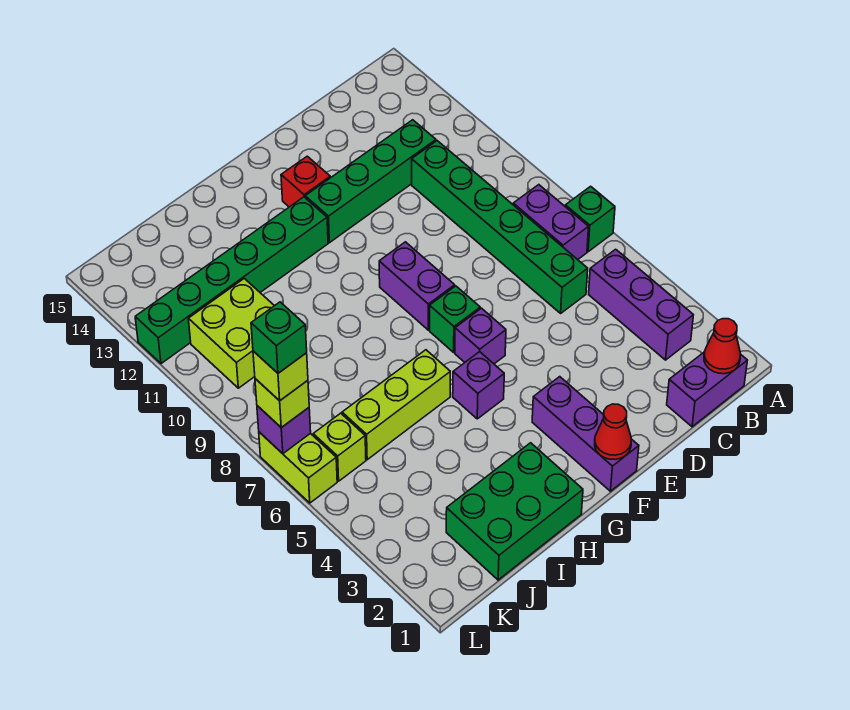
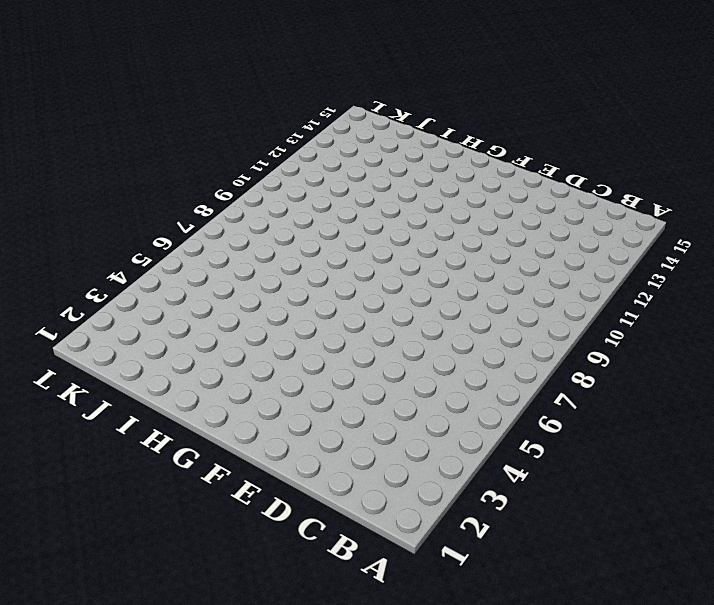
none -> green 1x1 brick [565,186,615,252]
none -> purple 1x2 brick [667,353,748,427]
none -> purple 1x3 brick [589,249,693,360]

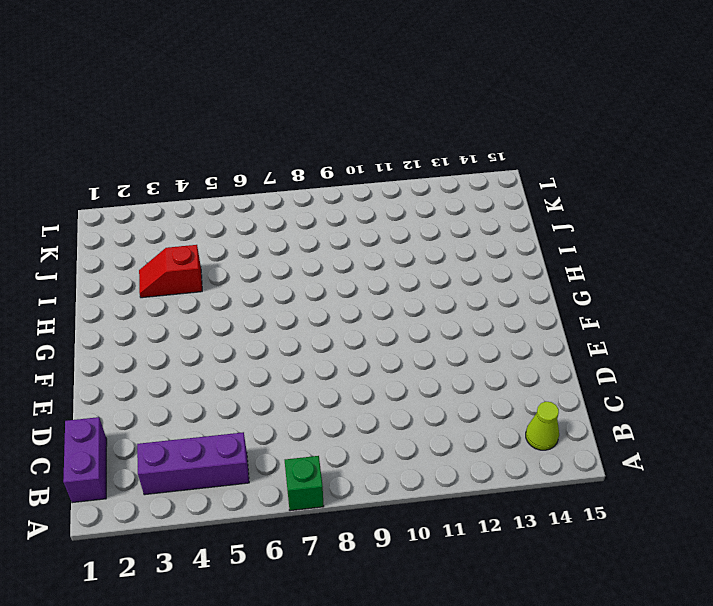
lime 1x1 cone [526,402,559,450] -> none
red 1x2 slope [139,245,202,298] -> none
none -> purple 1x2 brick [513,185,589,260]
none -> green 1x6 brick [412,141,588,313]
none -> green 1x4 brick [305,120,436,243]

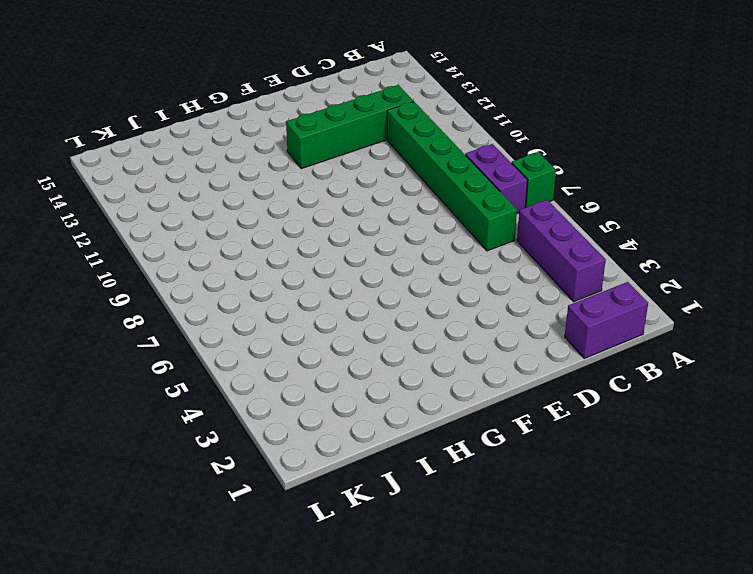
none -> purple 1x3 brick [532,377,639,491]
none -> purple 1x1 brick [455,308,506,364]
none -> green 1x1 brick [430,286,480,352]

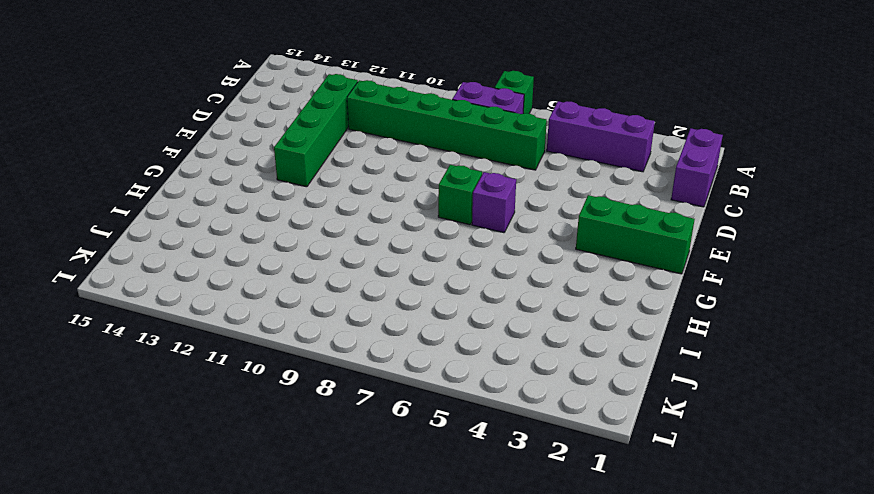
green 1x3 brick [576,195,695,274] -> purple 1x3 brick [532,377,639,491]
none -> purple 1x2 brick [379,242,455,330]
none -> red 1x1 brick [281,156,330,207]
none -> purple 1x1 brick [453,352,504,419]

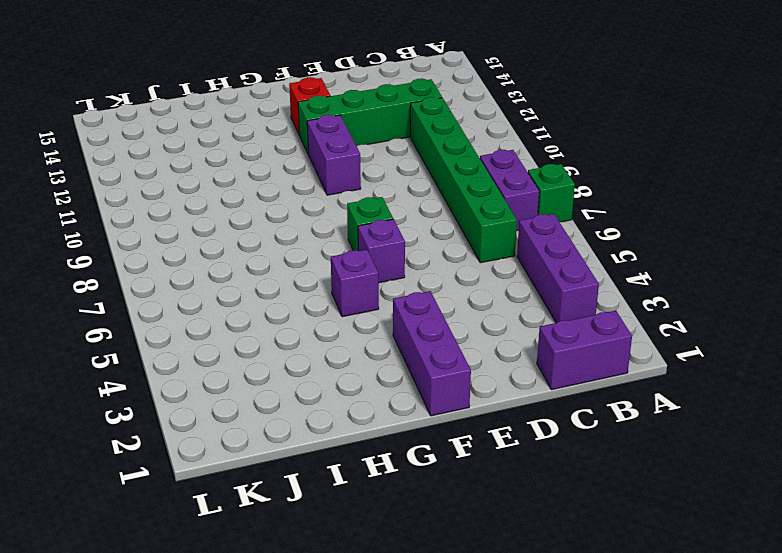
purple 1x2 brick [307,115,361,195] -> purple 1x2 brick moved to [379,242,455,330]
none -> green 1x6 brick [135,197,328,364]
none -> green 2x3 brick [446,443,583,580]
none -> lime 1x3 brick [342,350,450,460]

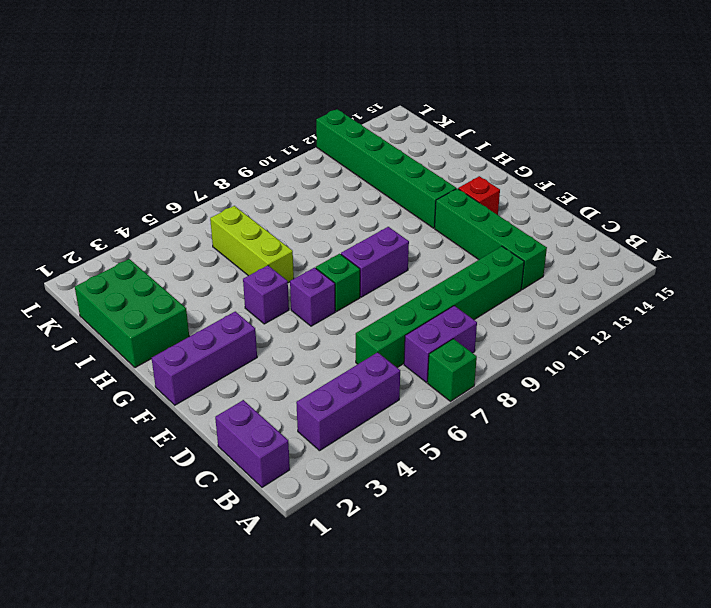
none -> lime 2x2 brick [189,279,274,388]
none -> lime 1x1 brick [313,413,366,481]
none -> lime 1x2 brick [259,432,337,503]

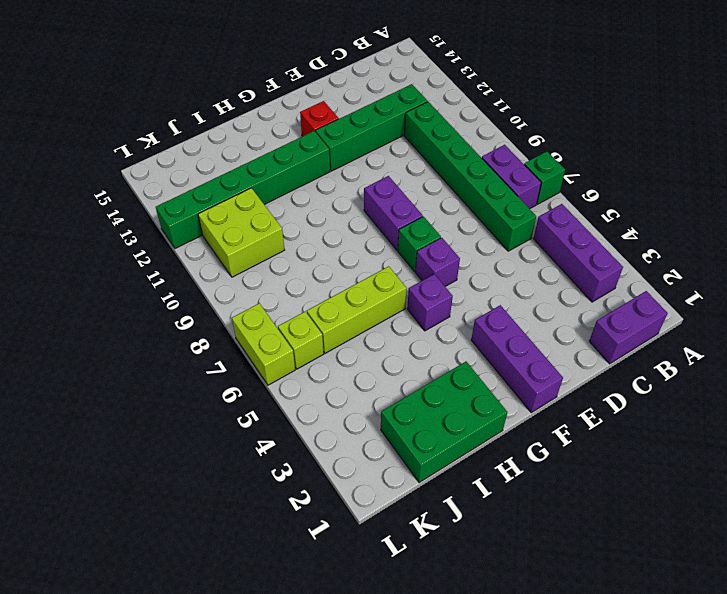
none -> red 1x1 cone [704,319,740,374]
none -> red 1x1 cone [595,404,631,460]
none -> purple 1x1 brick [257,406,311,454]

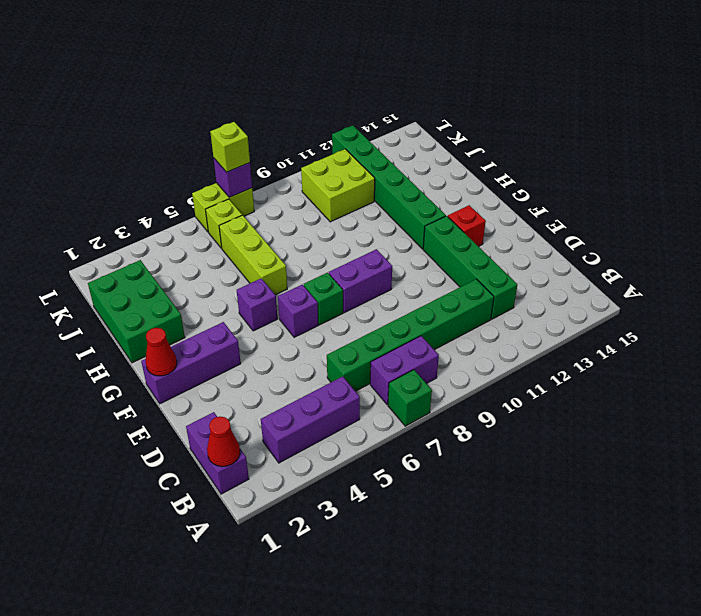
none -> lime 1x1 brick [253,351,308,401]
none -> green 1x1 brick [251,302,307,373]

